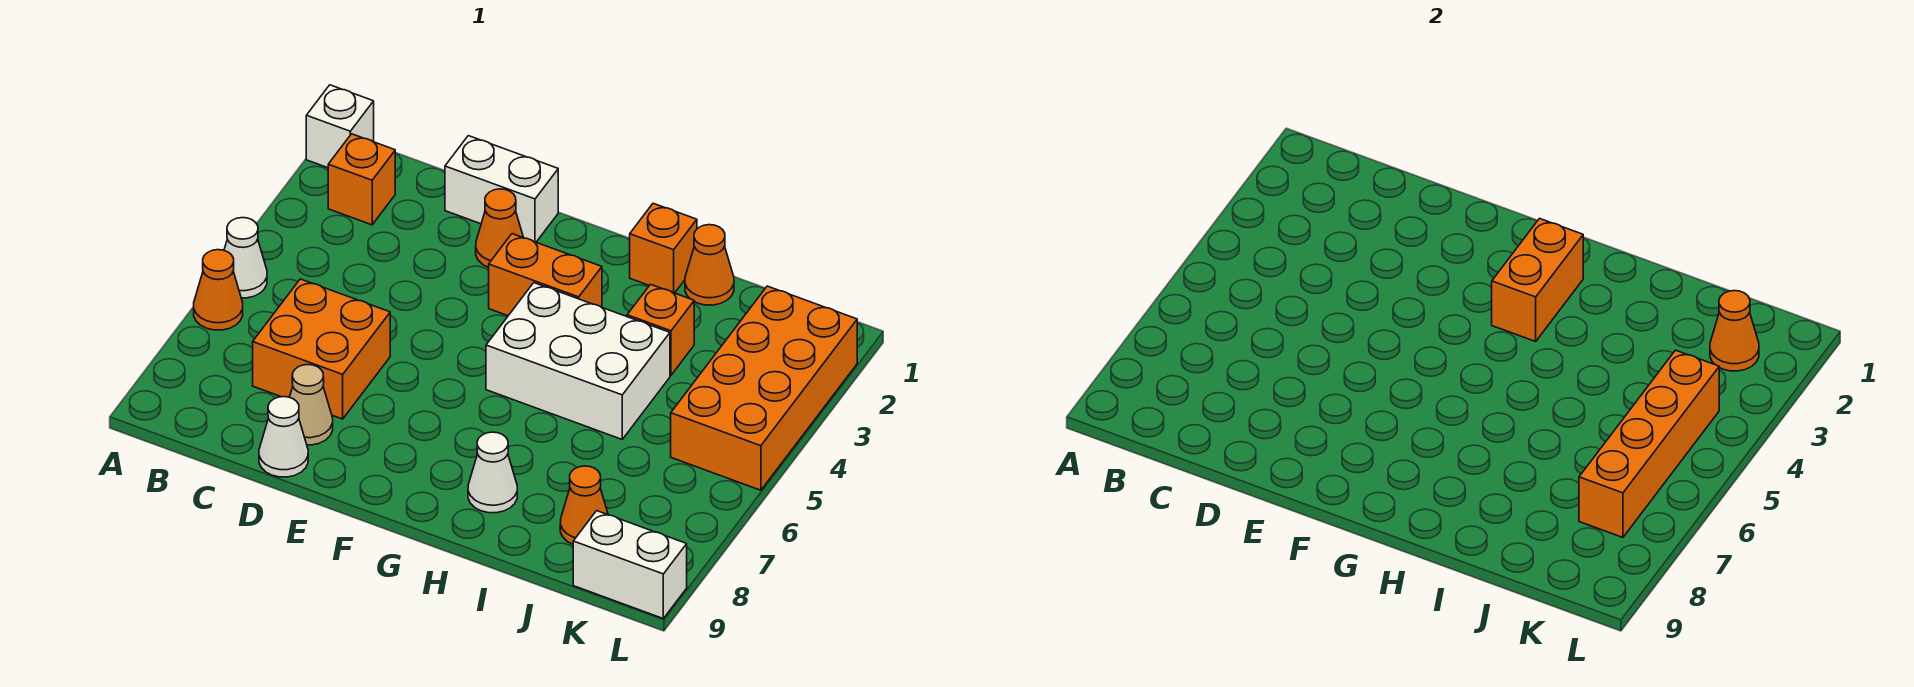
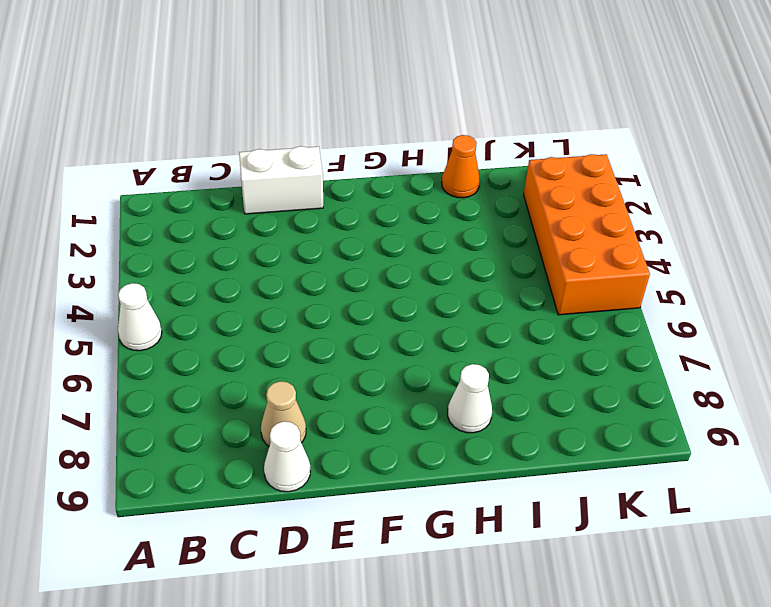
none -> white 1x1 brick [306,85,374,168]
none -> orange 1x1 cone [194,250,243,330]
none -> orange 1x1 brick [328,134,395,225]

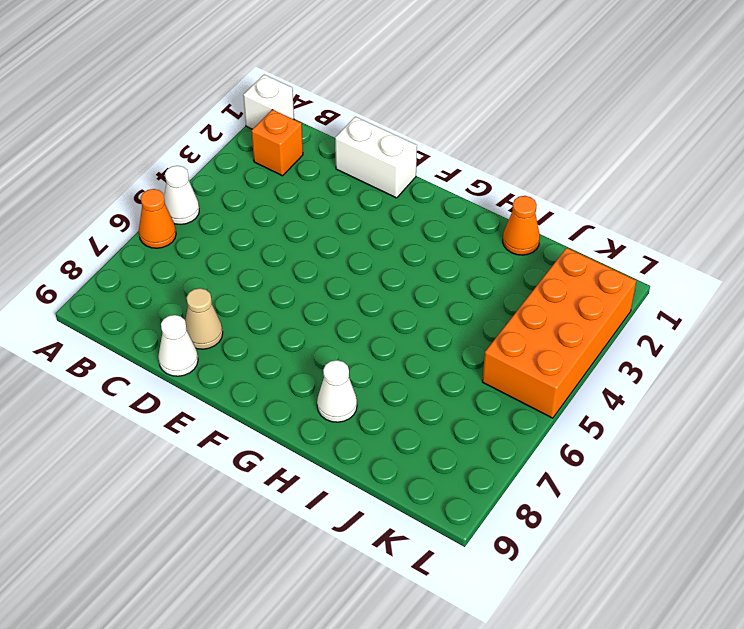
none -> orange 2x2 brick [253,279,390,419]
none -> orange 1x1 cone [476,189,523,268]
none -> orange 1x2 brick [489,234,602,316]

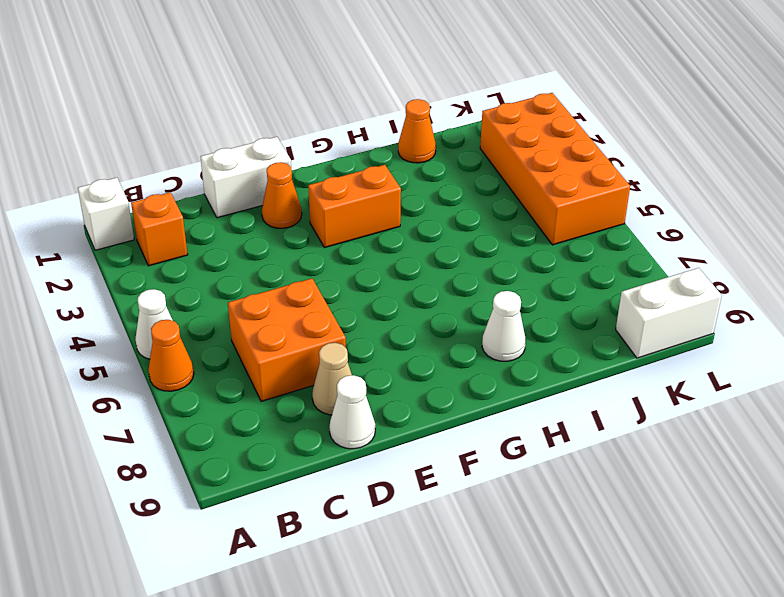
none -> white 2x3 brick [486,283,670,439]
none -> orange 1x1 brick [630,203,697,293]
none -> orange 1x1 brick [627,284,694,375]

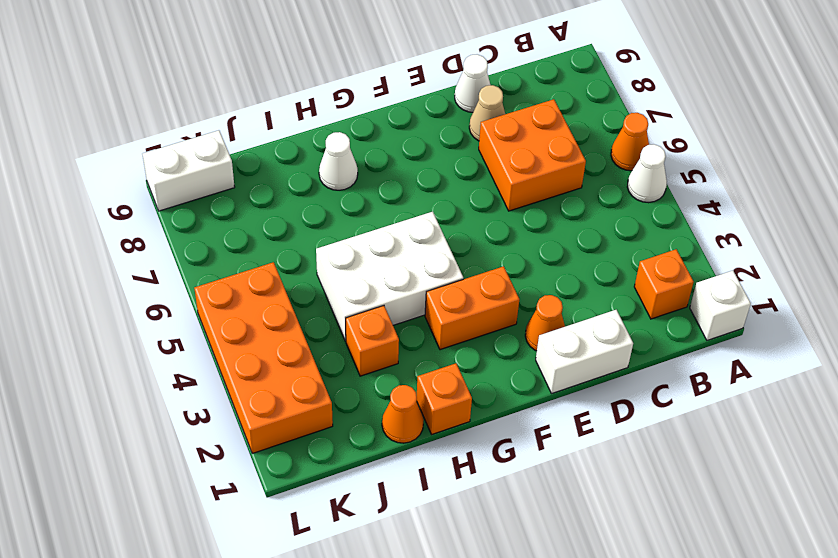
none -> orange 1x1 cone [560,466,608,544]
none -> orange 1x2 brick [1492,219,1583,341]
none -> orange 1x1 cone [1710,291,1759,371]

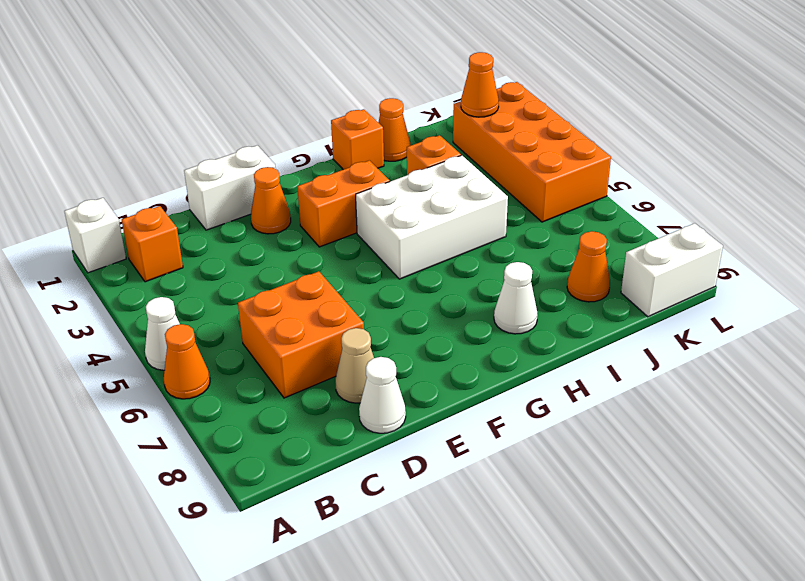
none -> orange 1x2 brick [1492,219,1583,341]
none -> orange 1x4 brick [1579,350,1719,537]

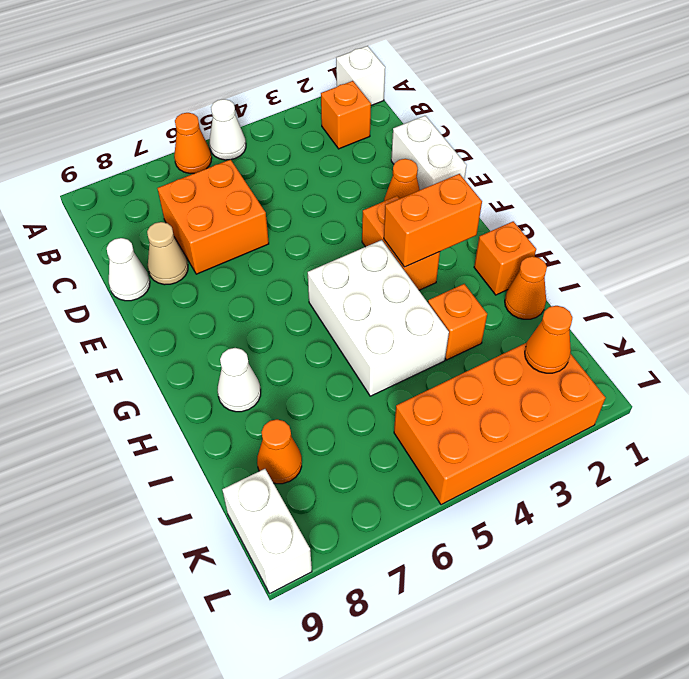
none -> orange 1x4 brick [1579,350,1719,537]

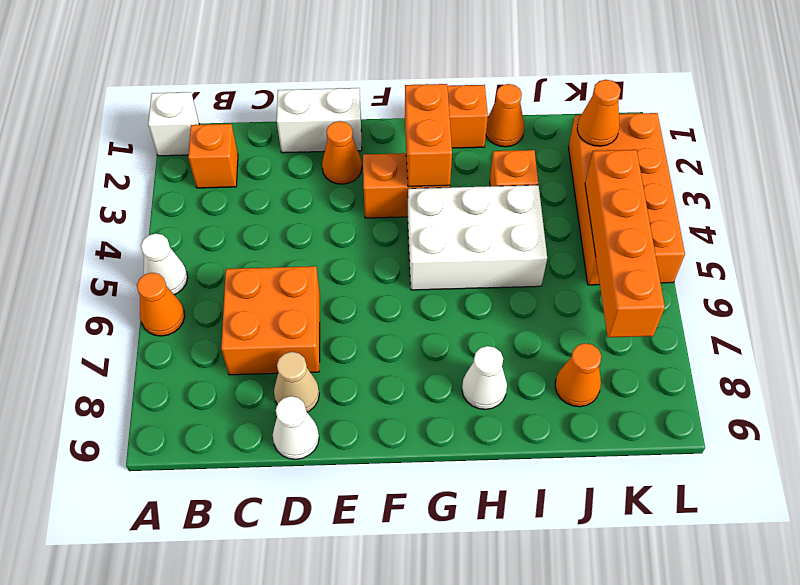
none -> white 1x2 brick [573,511,687,618]

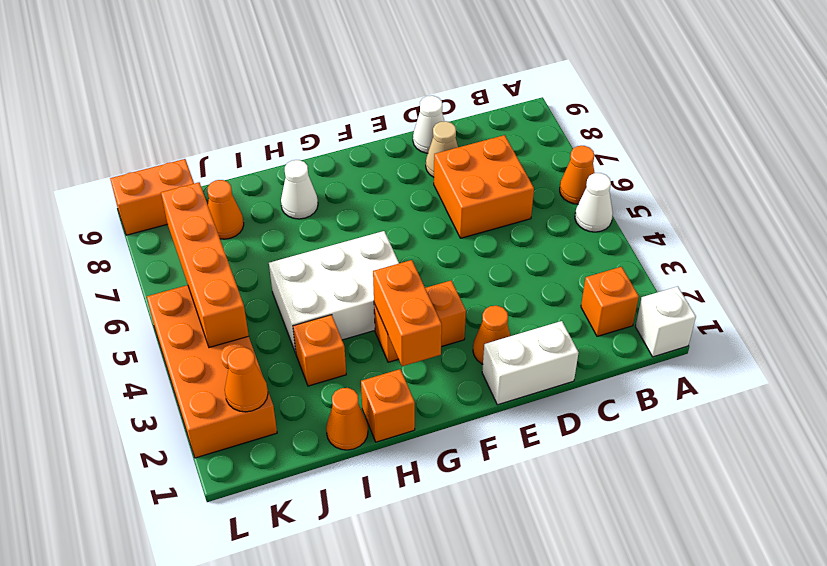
orange 1x2 brick [110,159,194,235] -> white 1x2 brick [573,511,687,618]

